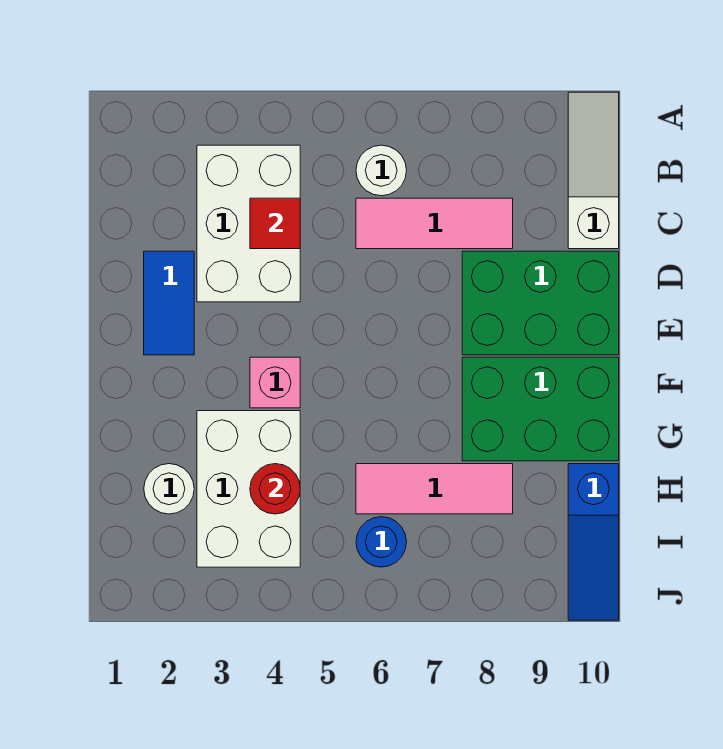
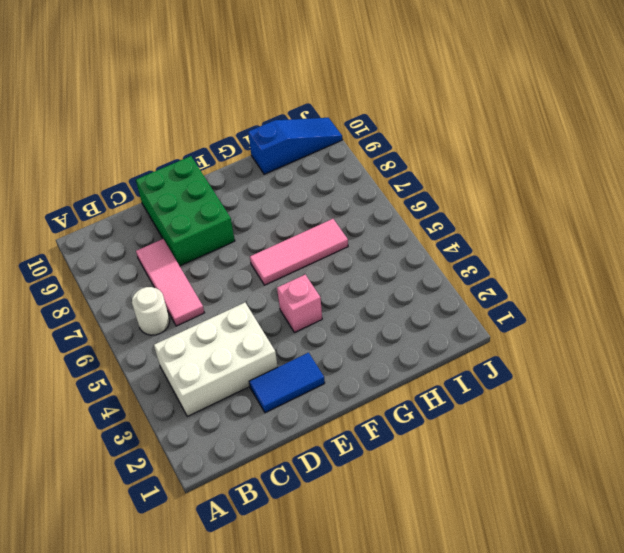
pink 1x3 tile [250,219,348,285] -> pink 1x3 tile turned to [356,464,513,514]
none -> white 1x3 slope [568,92,619,249]
none -> green 2x3 brick [462,357,619,461]
none -> white 2x3 brick [197,411,300,567]

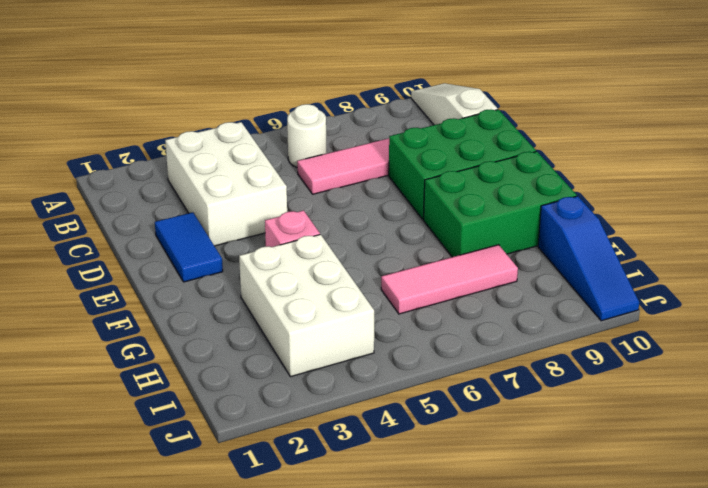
none -> white 1x1 round brick [144,464,194,514]
none -> blue 1x1 round brick [356,517,406,567]
none -> red 1x1 tile [250,198,300,249]

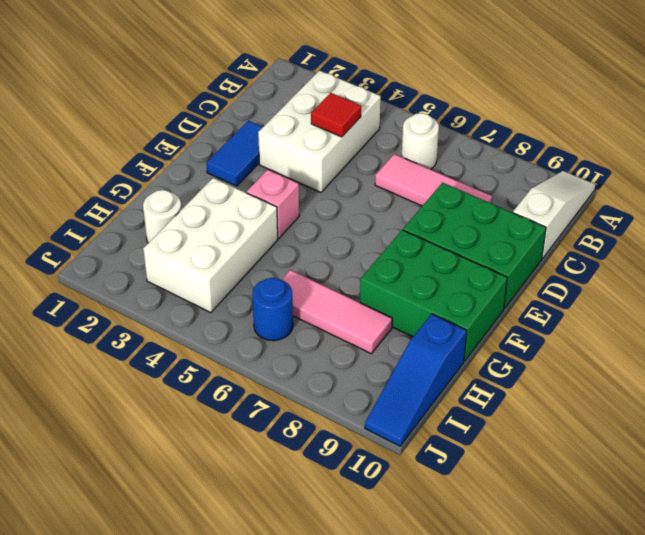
none -> red 1x1 round brick [250,464,300,514]

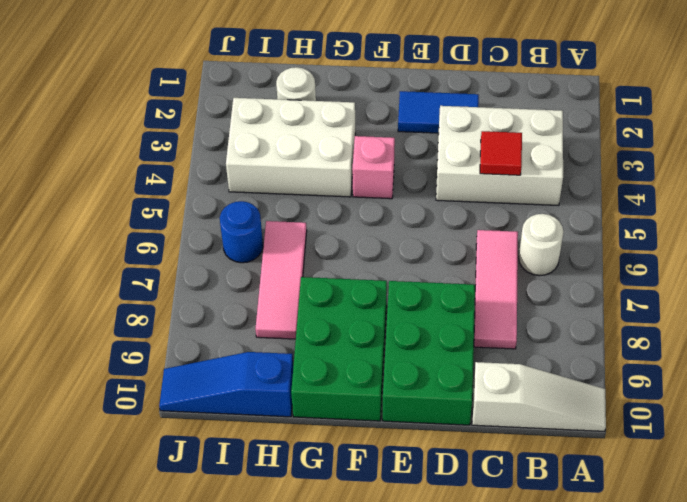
none -> red 1x1 round brick [250,464,300,514]

